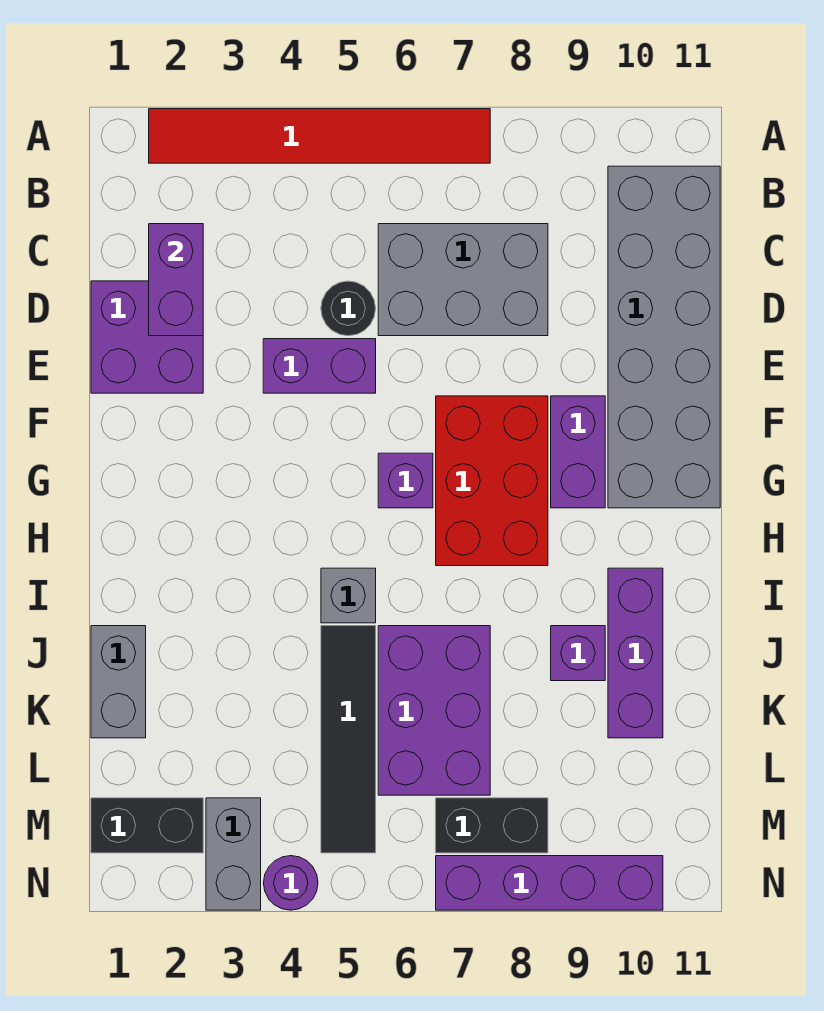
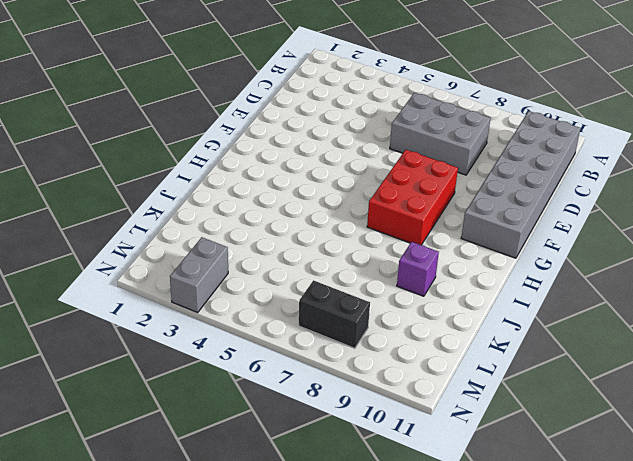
none -> red 1x6 tile [149,109,490,163]
none -> purple 2x2 brick [91,281,203,393]
none -> black 1x1 round brick [321,281,376,336]

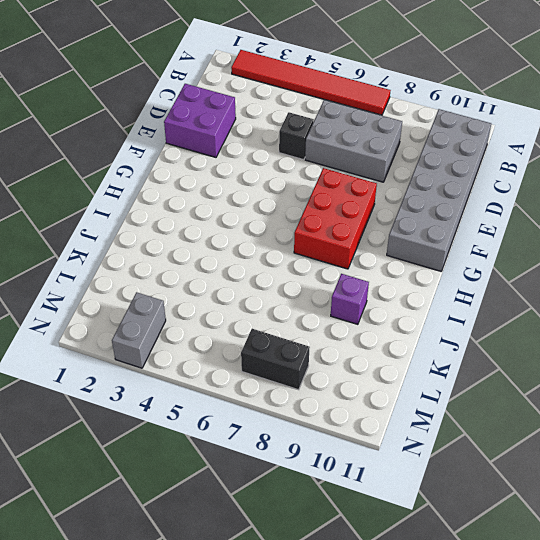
black 1x1 brick [279,112,314,160] -> black 1x1 round brick [321,281,376,336]
none -> purple 1x2 brick [263,339,376,393]
none -> purple 1x2 brick [551,396,605,508]
none -> purple 1x1 brick [378,453,433,508]

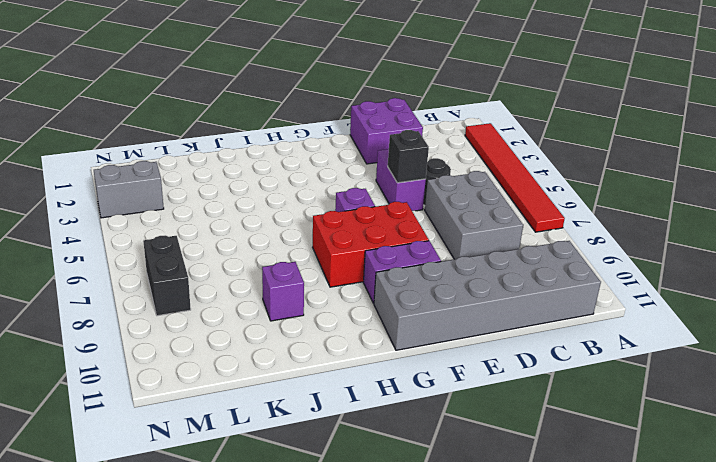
black 1x1 brick [388,130,429,183] -> none
none -> grey 1x1 brick [321,568,376,623]
none -> purple 1x3 brick [608,568,663,738]
none -> grey 1x2 brick [91,626,146,738]

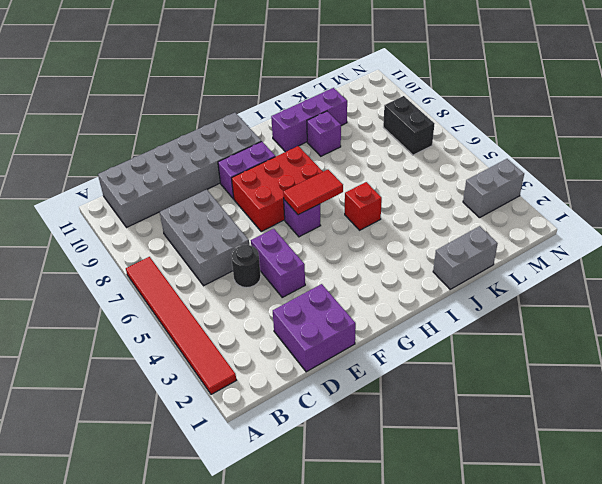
red 1x2 tile [283,170,343,215] -> none
red 1x1 brick [345,182,382,230] -> grey 1x1 brick [321,568,376,623]
none -> black 1x4 tile [321,626,376,853]
none -> purple 2x3 brick [378,626,490,795]
none -> black 1x2 brick [91,798,203,853]

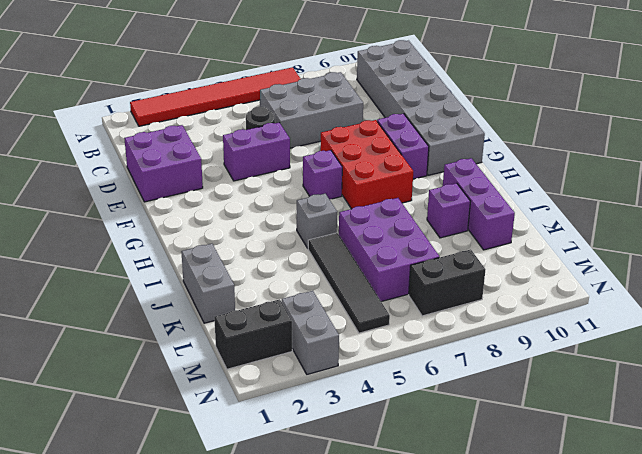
none -> purple 1x1 round brick [264,856,318,910]
none -> purple 1x4 brick [436,856,663,910]
none -> purple 1x2 brick [149,224,203,336]

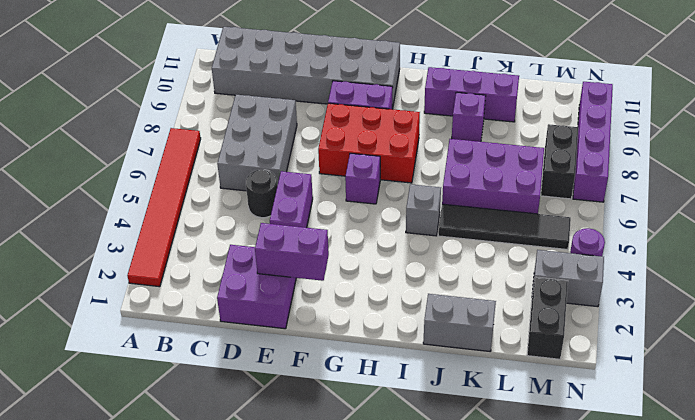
purple 1x2 brick [255,223,329,281] -> purple 1x2 brick moved to [149,224,203,336]

